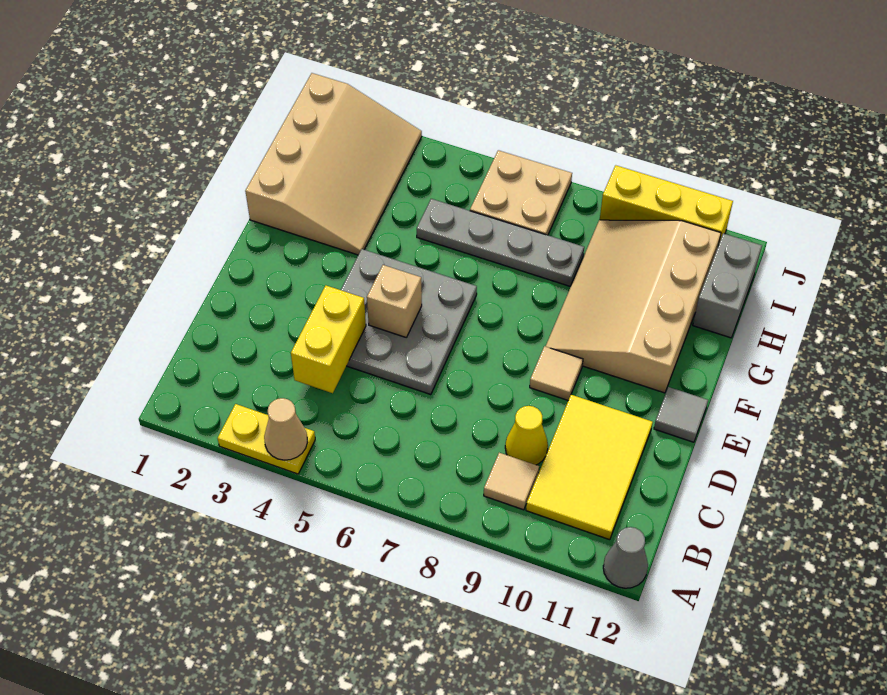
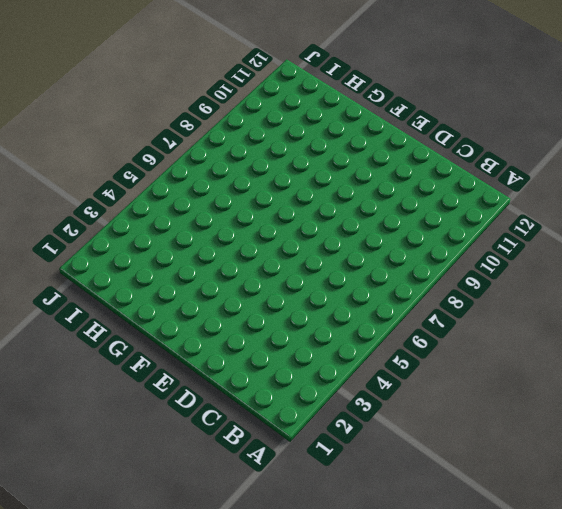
none -> yellow 1x2 plate [218,404,315,474]
none -> grey 1x1 cone [603,527,648,588]
none -> tan 1x1 tile [484,453,539,510]

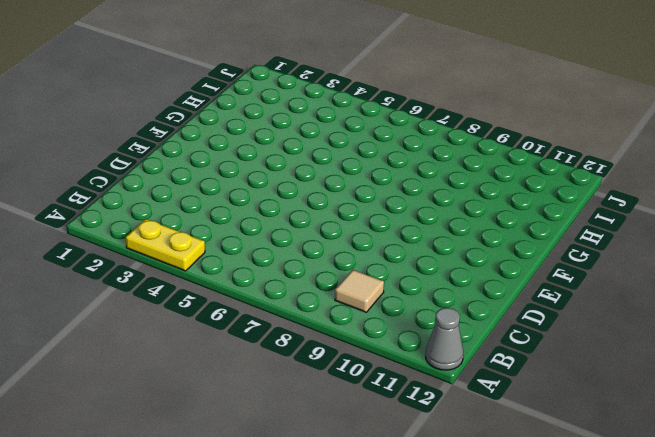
none -> yellow 2x3 tile [526,395,653,540]
none -> yellow 1x1 cone [505,406,548,465]
none -> grey 3x3 plate [341,249,477,395]

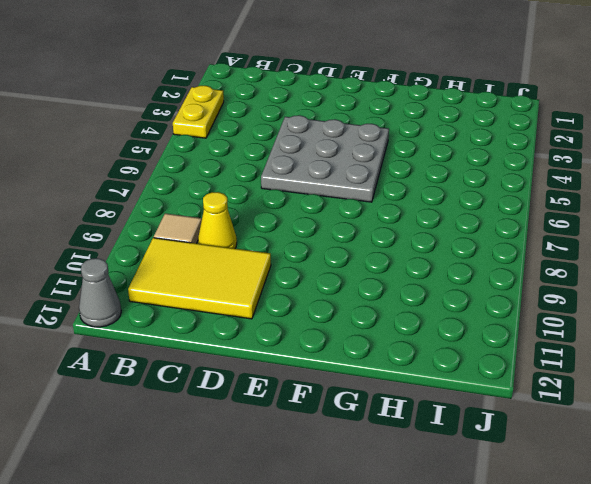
none -> tan 1x1 tile [530,346,583,400]
none -> grey 1x1 tile [654,387,708,442]
none -> tan 3x4 slope [546,220,721,393]

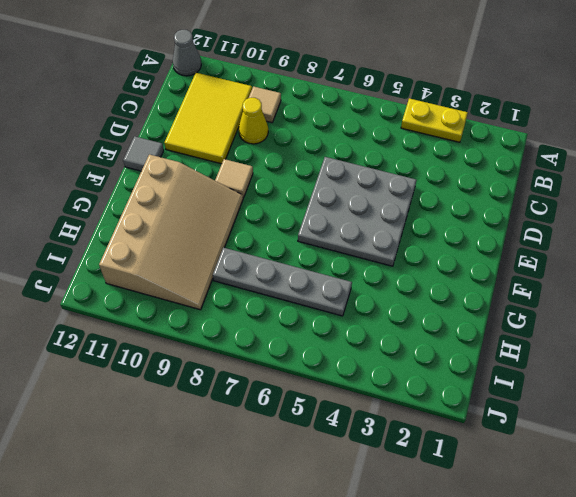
none -> tan 3x4 slope [245,73,422,255]
none -> grey 1x2 brick [693,233,762,338]
none -> tan 2x2 plate [470,150,572,235]

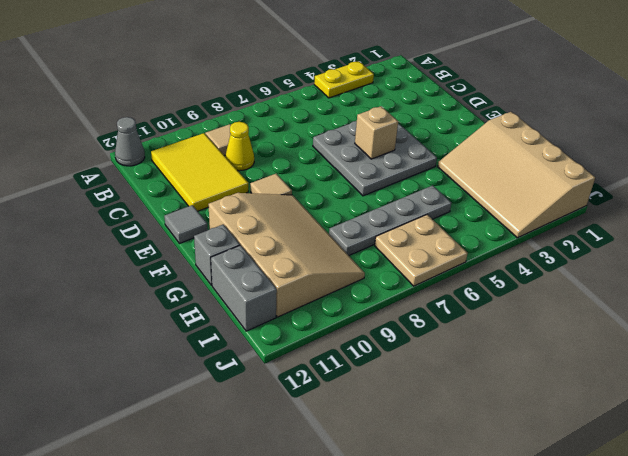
grey 1x1 brick [194,224,240,285] -> none
none -> yellow 1x3 brick [600,165,733,243]
none -> tan 1x1 cone [264,398,307,460]
none -> yellow 1x2 brick [291,286,366,393]

